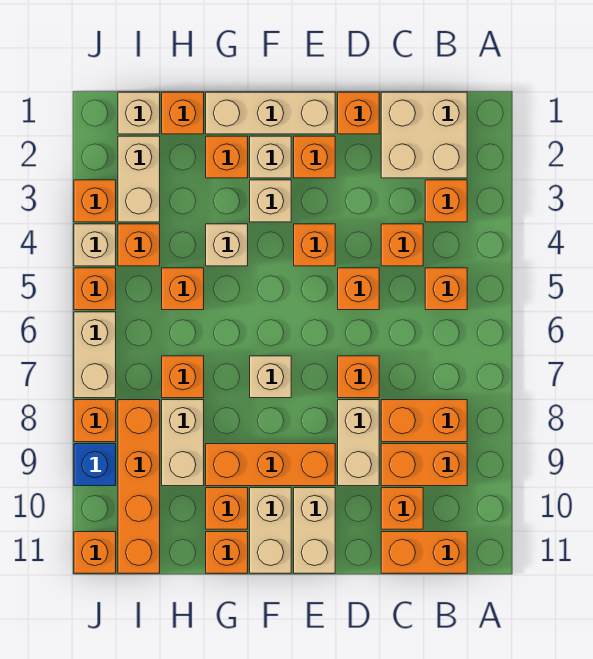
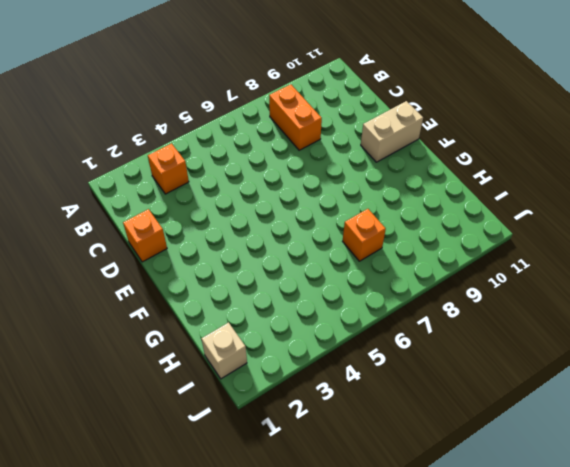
none -> tan 2x2 brick [381,92,467,178]
none -> orange 1x1 brick [425,268,467,310]
none -> orange 1x2 brick [381,444,467,486]
none -> orange 1x2 brick [381,532,467,573]

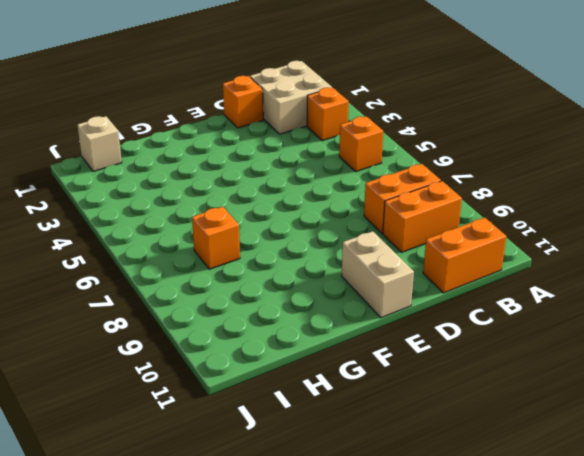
none -> orange 1x1 brick [381,224,423,266]
none -> orange 1x1 brick [381,488,423,529]
none -> orange 1x1 brick [338,268,379,310]
none -> orange 1x1 brick [338,356,379,398]

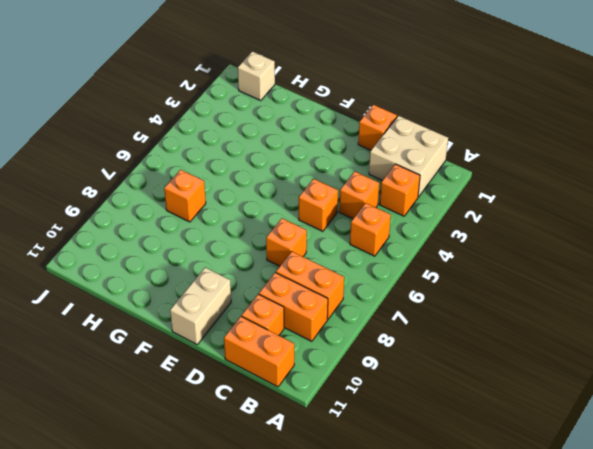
none -> tan 1x2 brick [338,400,379,486]
none -> tan 1x3 brick [206,92,335,134]
none -> orange 1x1 brick [294,136,335,178]
none -> orange 1x1 brick [294,224,335,266]

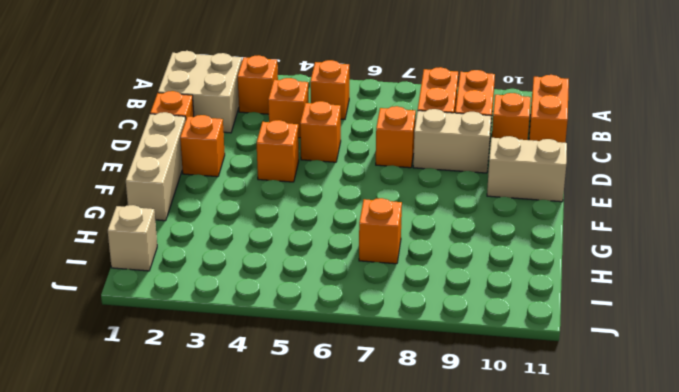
none -> orange 1x3 brick [206,444,335,486]
none -> tan 1x1 brick [250,136,291,178]
none -> tan 1x1 brick [250,180,291,222]
none -> tan 1x1 brick [250,356,291,398]

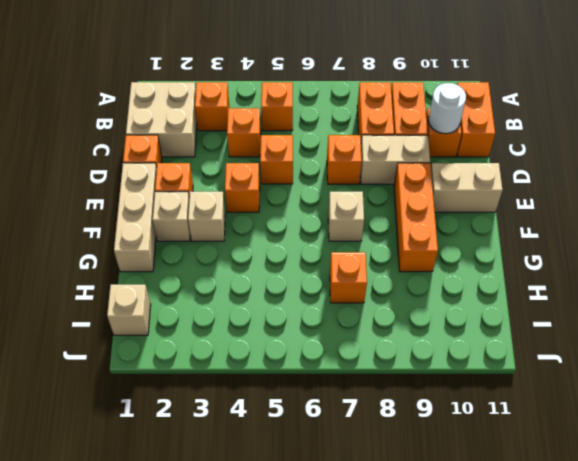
white 1x1 round brick [428,83,466,134] -> none
none -> tan 1x2 brick [250,488,291,573]
none -> orange 1x1 brick [206,136,248,178]
none -> tan 1x1 brick [206,224,248,266]
none -> orange 1x1 brick [206,488,248,529]

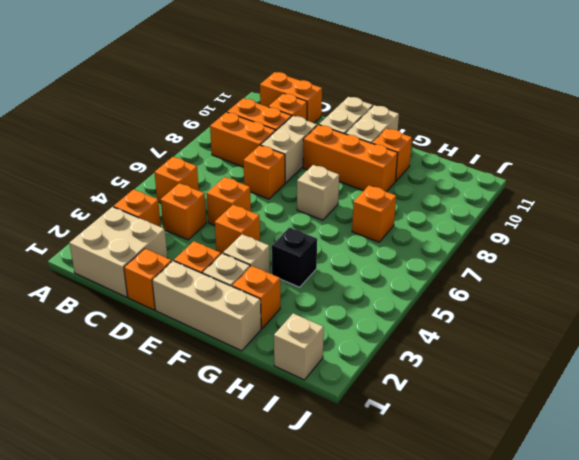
black 1x1 brick [272,227,317,287] -> tan 1x1 brick [206,224,248,266]
none -> orange 1x1 brick [206,532,248,573]
none -> orange 1x1 brick [162,92,204,134]
none -> orange 1x1 brick [162,268,204,310]
none -> tan 1x2 brick [162,400,204,486]

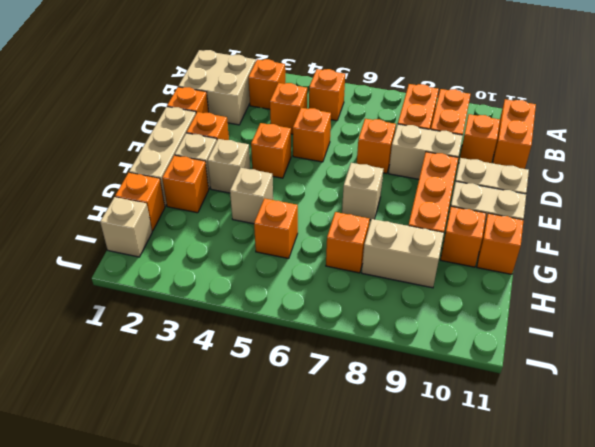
none -> tan 1x2 brick [118,136,160,222]
none -> orange 1x1 brick [118,224,160,266]
none -> orange 1x4 brick [118,400,160,573]
none -> orange 1x1 brick [74,180,116,222]

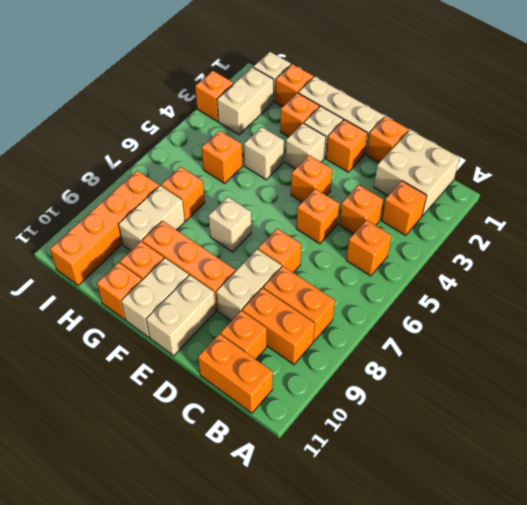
none -> orange 1x1 brick [118,224,160,266]
none -> tan 1x1 brick [74,224,116,266]
none -> orange 1x1 brick [74,268,116,310]
none -> tan 1x2 brick [74,312,116,398]

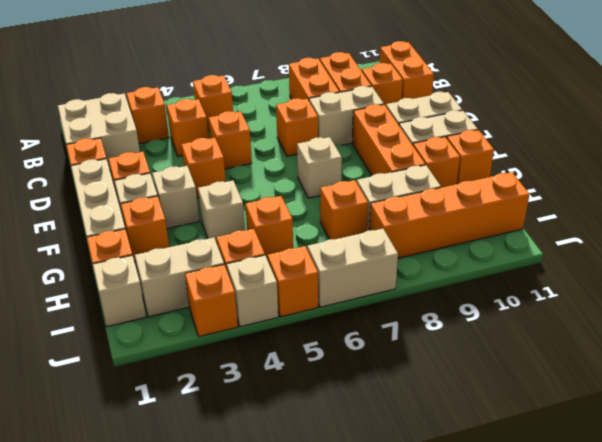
none -> orange 1x1 brick [74,400,116,442]
none -> blue 1x1 brick [74,444,116,486]
none -> orange 1x1 brick [74,532,116,573]

